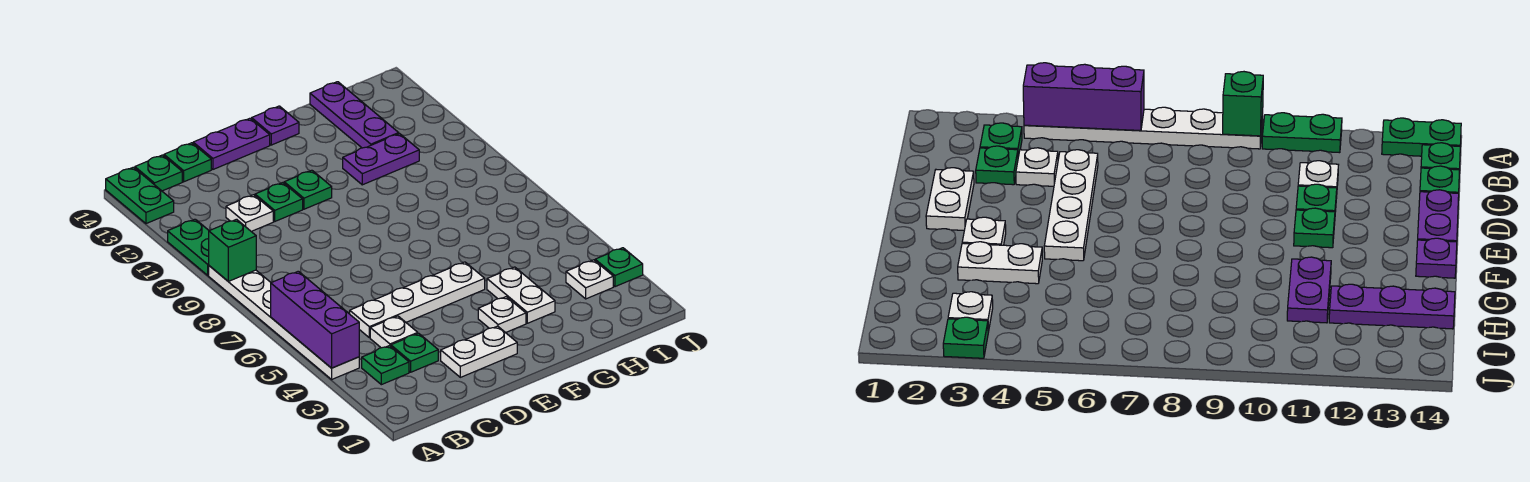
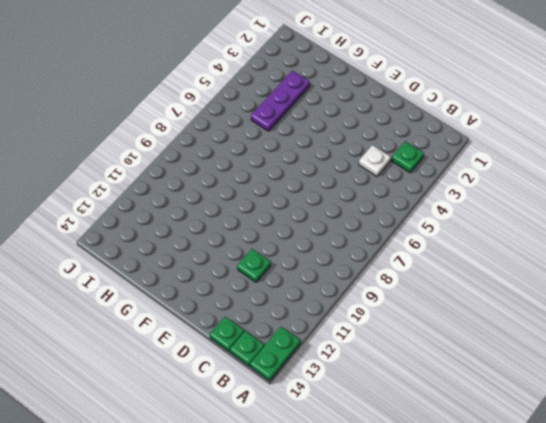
purple 1x3 plate [251,71,310,131] -> purple 1x3 plate moved to [310,82,399,148]
none -> white 1x6 plate [209,266,359,379]
none -> green 1x2 plate [168,219,209,275]
none -> green 1x1 plate [391,333,438,372]

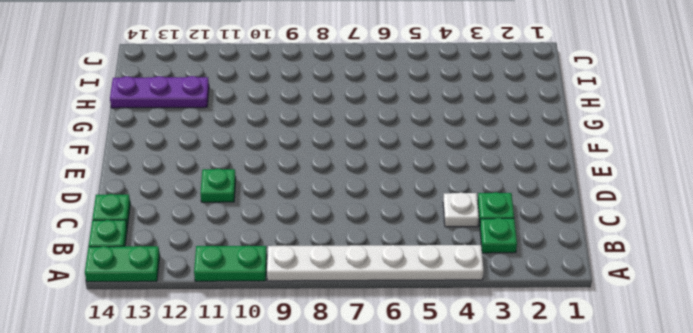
none -> white 1x4 plate [350,262,485,338]
none -> white 1x1 plate [226,195,273,232]
none -> white 1x2 plate [441,326,517,377]

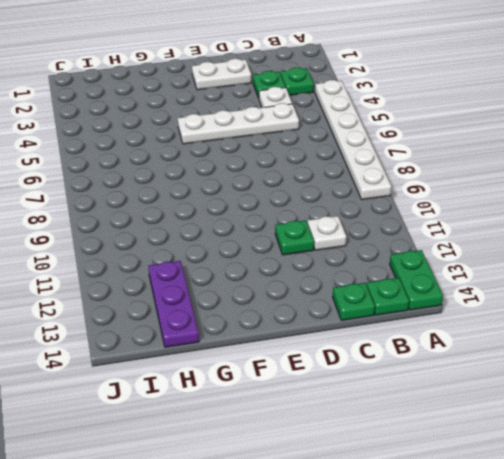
none -> green 1x2 plate [168,219,209,275]
none -> purple 1x2 plate [193,118,270,169]
none -> green 1x1 plate [284,170,332,209]

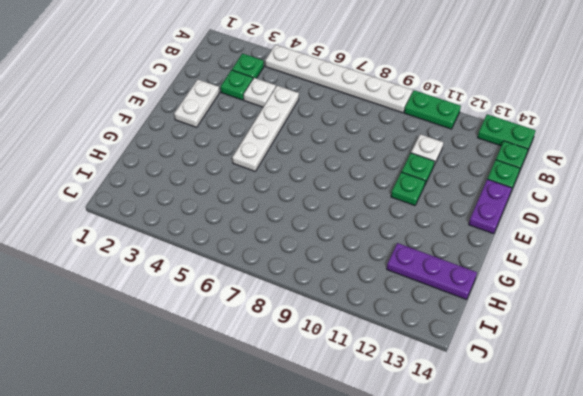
none -> white 1x1 plate [478,297,526,333]
none -> purple 1x1 plate [252,106,299,145]
none -> white 1x2 plate [487,267,555,323]

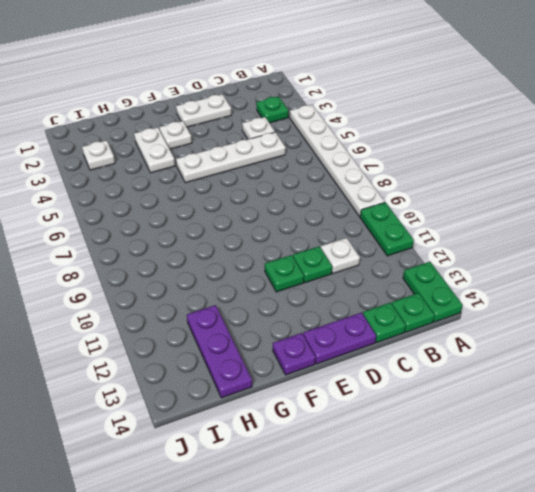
none -> green 1x1 plate [391,333,438,372]
none -> purple 1x2 plate [343,134,419,185]
none -> green 1x1 plate [595,248,643,287]

